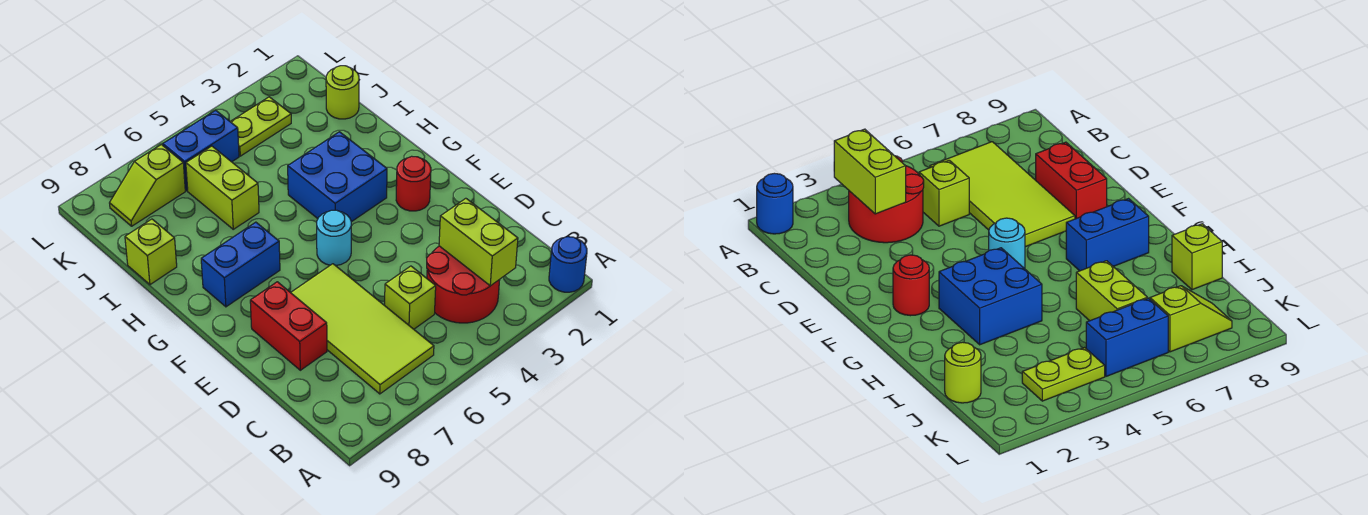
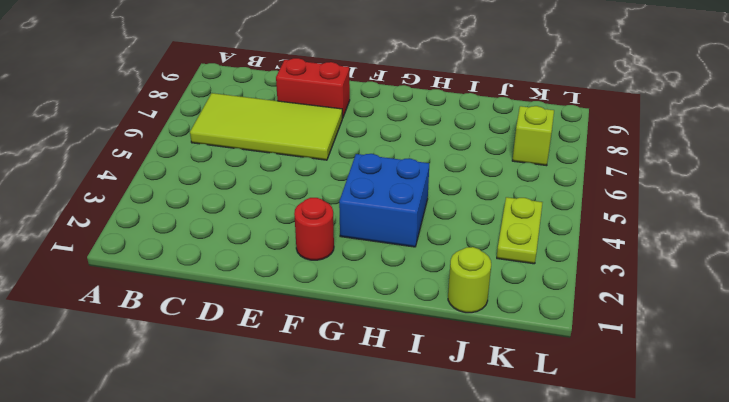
none -> blue 1x1 round brick [549,237,587,292]
none -> red 2x2 round brick [427,246,500,323]
none -> lime 1x1 brick [385,266,436,329]

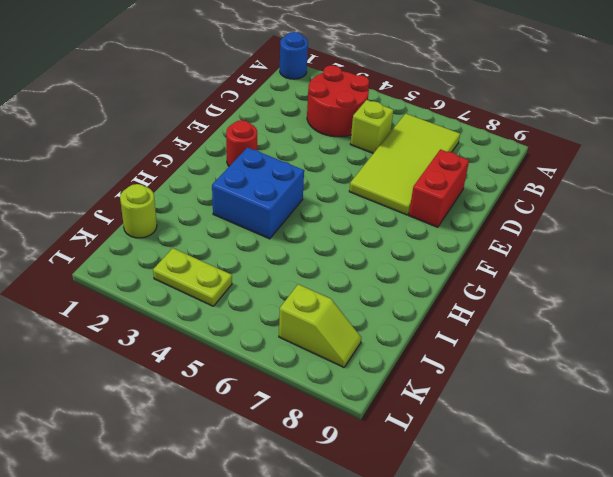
none -> cyan 1x1 round brick [317,210,351,266]
none -> blue 1x2 brick [201,222,280,307]
none -> lime 1x2 brick [186,146,259,229]

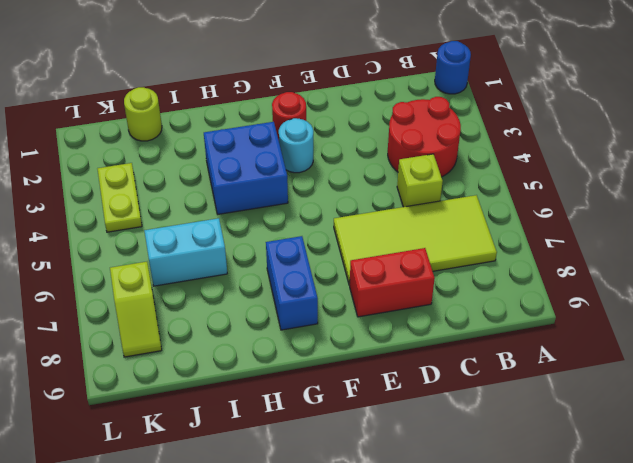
cyan 1x1 round brick [279,118,313,173] -> cyan 1x1 round brick moved to [317,210,351,266]
cyan 1x2 brick [144,218,227,286] -> lime 1x2 brick [186,146,259,229]
none -> lime 1x1 brick [125,219,177,285]
none -> blue 1x2 brick [163,110,239,191]
none -> lime 1x2 brick [439,198,518,286]

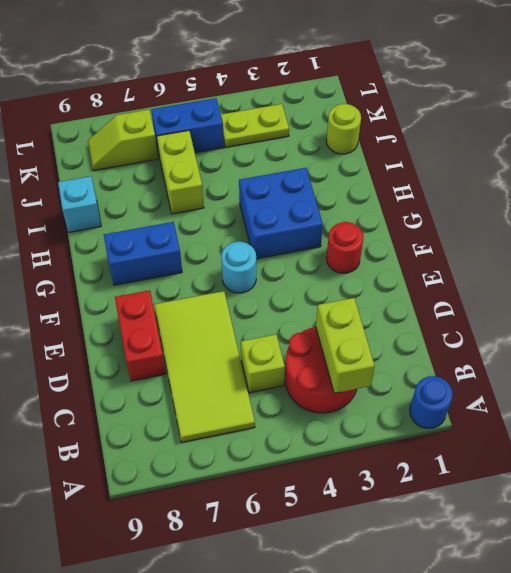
cyan 1x1 brick [58,176,101,232] -> lime 1x1 brick [125,219,177,285]

